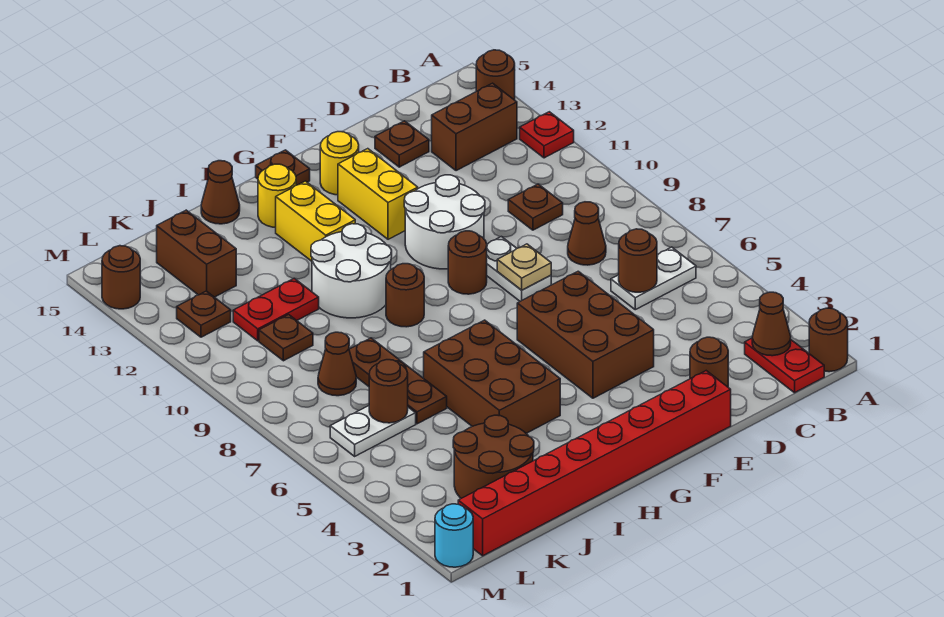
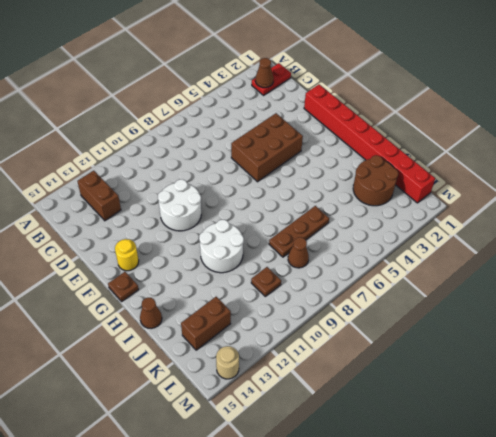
tan 1x1 round brick [216,346,239,379] -> brown 1x1 round brick [102,246,140,309]
none -> brown 1x1 round brick [809,308,848,372]
none -> red 1x1 plate [520,112,574,158]
none -> brown 1x1 round brick [476,50,515,100]
none -> white 1x2 plate [611,247,696,310]

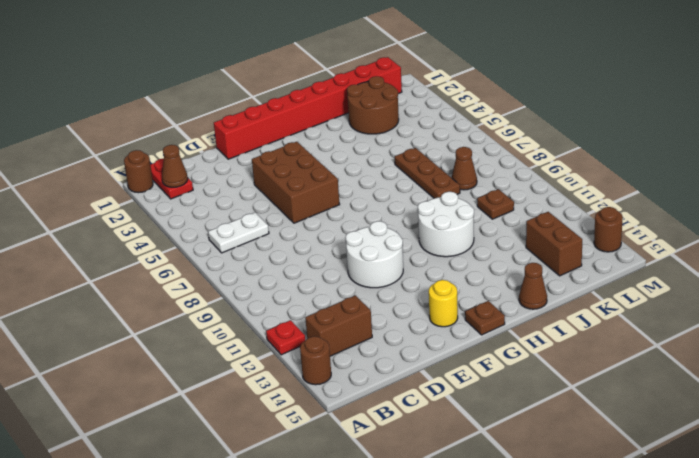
none -> brown 1x1 cone [568,202,606,265]
none -> brown 1x1 plate [508,184,563,230]
none -> brown 1x1 round brick [690,337,728,387]
none -> brown 1x1 plate [375,121,429,167]

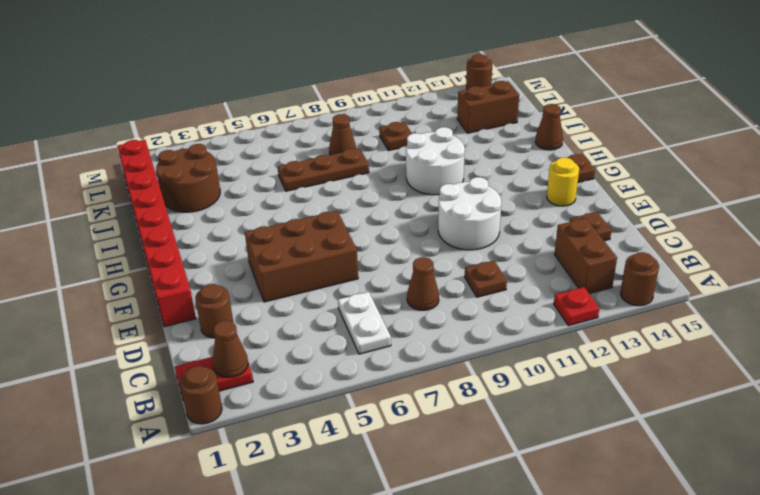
none -> white 1x2 plate [487,237,551,301]
none -> brown 1x1 round brick [448,231,487,294]
none -> yellow 1x2 brick [338,149,418,239]
none -> brown 2x3 brick [424,320,560,433]

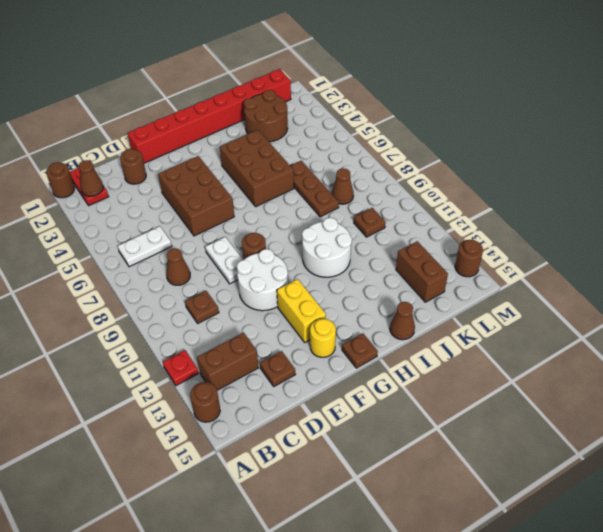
none -> brown 1x1 round brick [386,264,424,327]
none -> yellow 1x2 brick [276,181,355,261]
none -> yellow 1x1 round brick [258,164,296,227]
none -> red 1x2 plate [233,278,319,341]

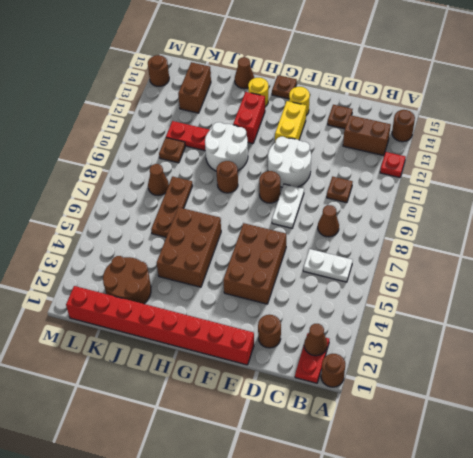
red 1x2 brick [233,92,265,144] -> yellow 1x2 brick [276,181,355,261]
none -> white 1x2 plate [330,406,416,456]
none -> brown 1x1 plate [177,291,231,337]
none -> cyan 1x1 round brick [435,504,473,567]
none -> brown 1x1 round brick [619,229,657,292]

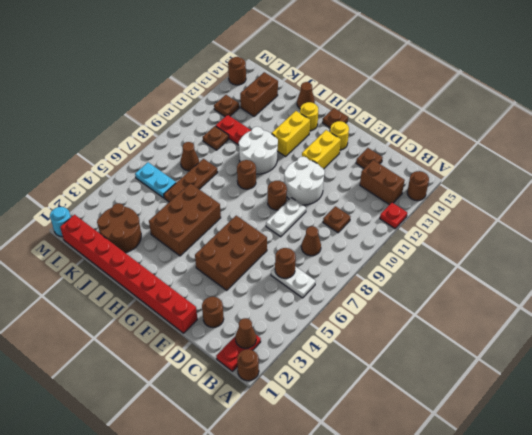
cyan 1x2 plate [135,162,176,198] -> white 1x2 plate [330,406,416,456]
none -> tan 1x1 plate [497,244,551,290]
none -> brown 1x1 round brick [369,360,408,423]

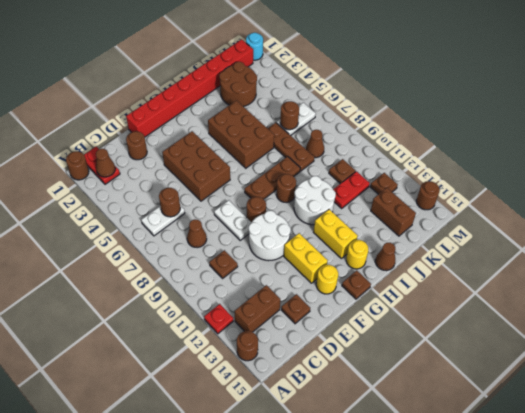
brown 1x3 plate [245,156,300,199] -> none
none -> tan 1x1 plate [497,244,551,290]

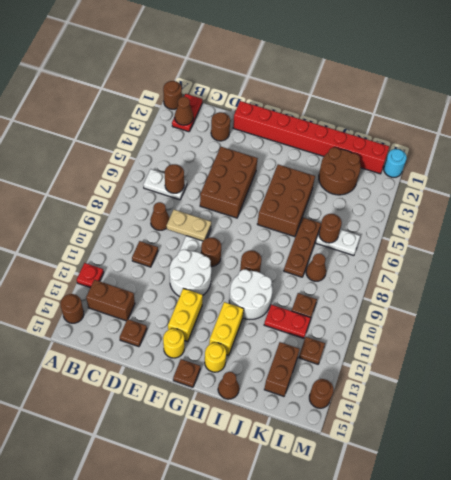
tan 1x2 plate [166,210,211,241] -> tan 1x1 plate [497,244,551,290]

